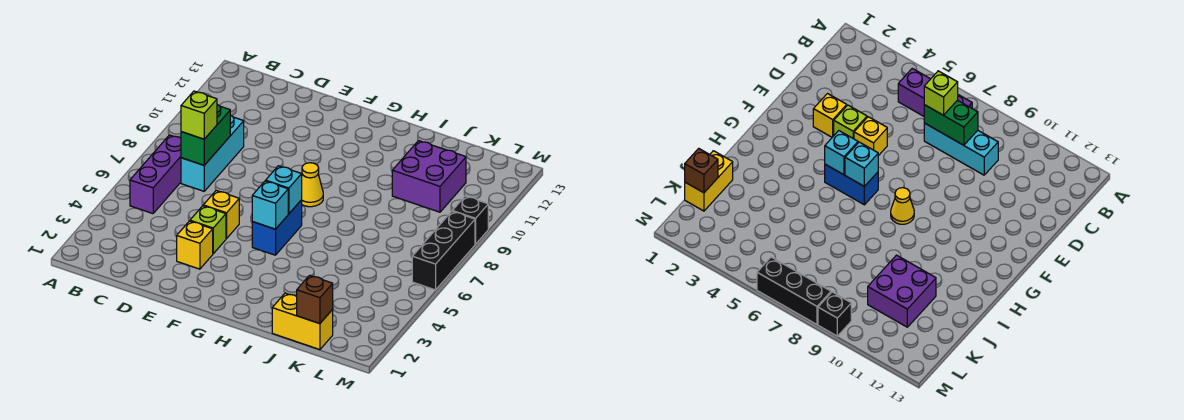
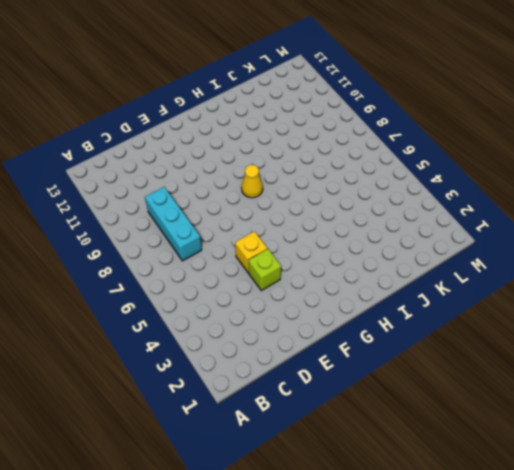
none -> purple 1x3 brick [130,135,181,214]
none -> yellow 1x1 brick [177,221,213,269]
none -> blue 1x2 brick [252,200,302,255]

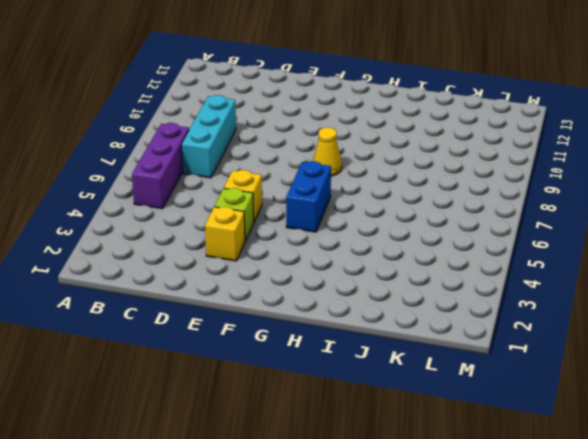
none -> yellow 1x2 brick [272,293,333,350]
none -> purple 2x2 brick [392,141,466,212]
none -> black 1x3 brick [412,211,475,290]

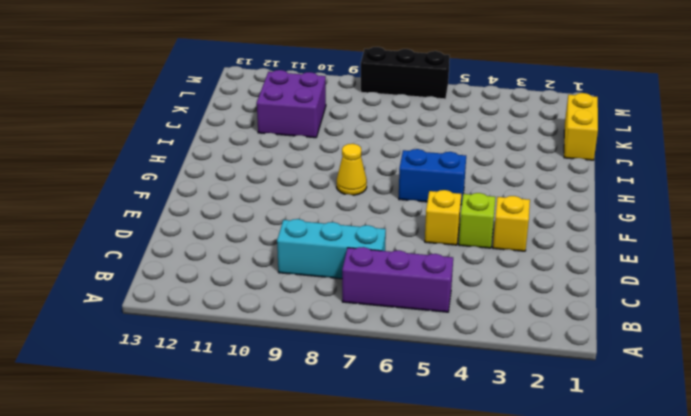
none -> black 1x1 brick [453,196,488,244]
none -> green 1x2 brick [181,105,230,165]
none -> cyan 1x1 brick [252,181,288,229]

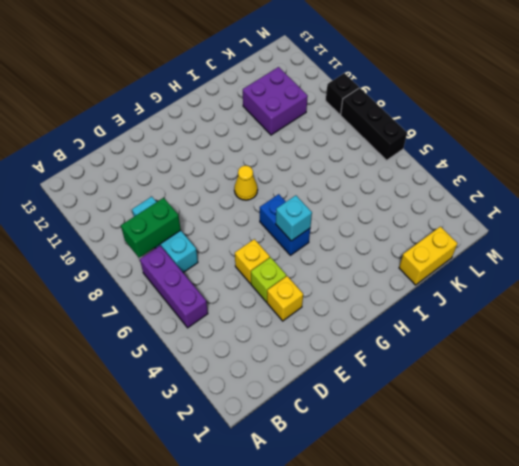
green 1x2 brick [121,198,181,258] -> green 1x2 brick turned to [181,105,230,165]
none -> cyan 1x1 brick [266,166,302,214]
none -> brown 1x1 brick [297,275,333,324]
none -> lime 1x1 brick [181,91,217,139]

